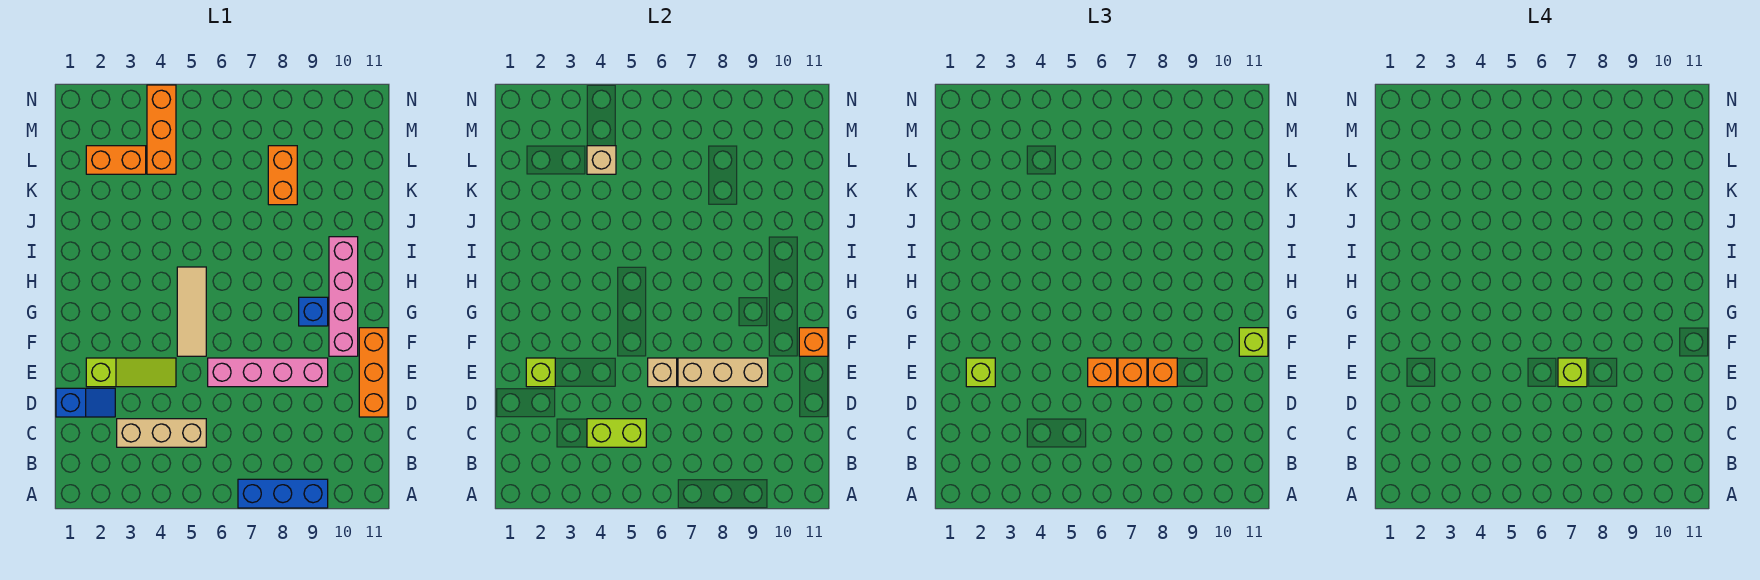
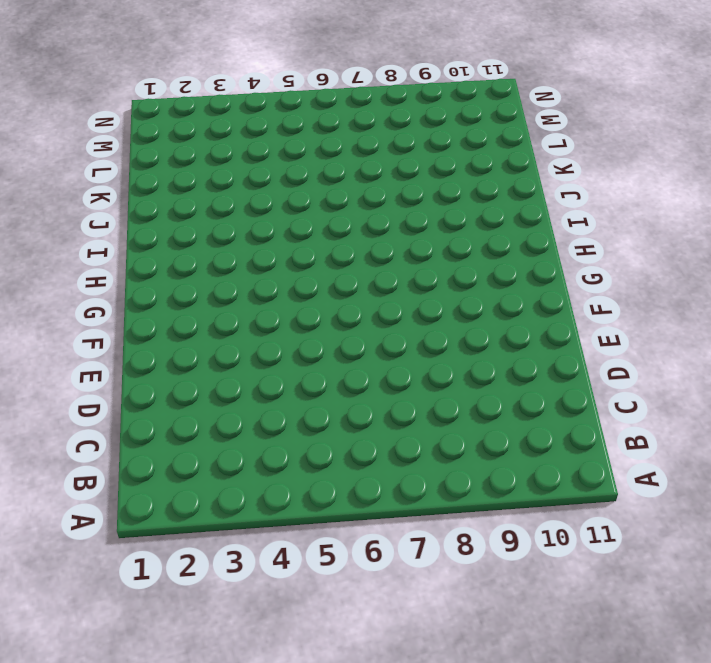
none -> blue 1x3 brick [238,479,328,508]
none -> tan 1x3 brick [117,419,206,447]
none -> blue 1x2 slope [56,388,115,417]

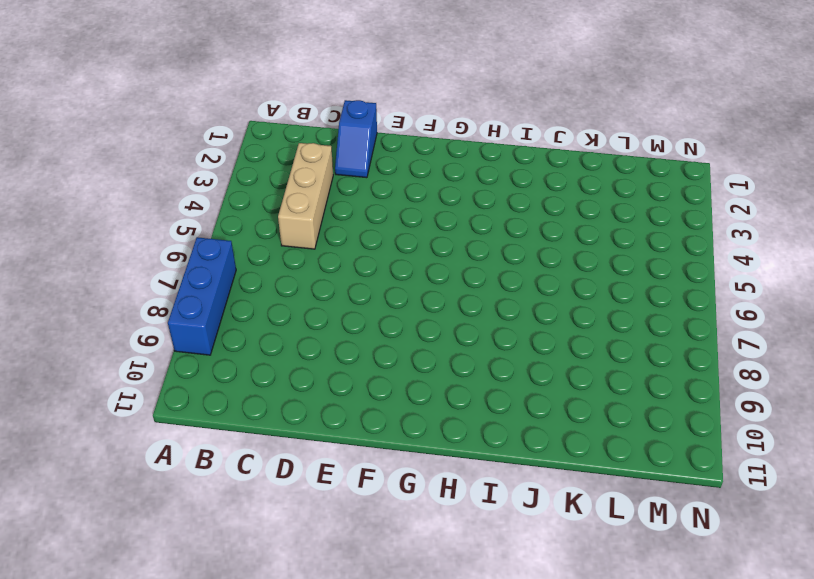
none -> orange 1x3 brick [359,328,388,417]
none -> lime 1x3 slope [86,358,176,387]
none -> pink 1x4 brick [208,358,328,387]

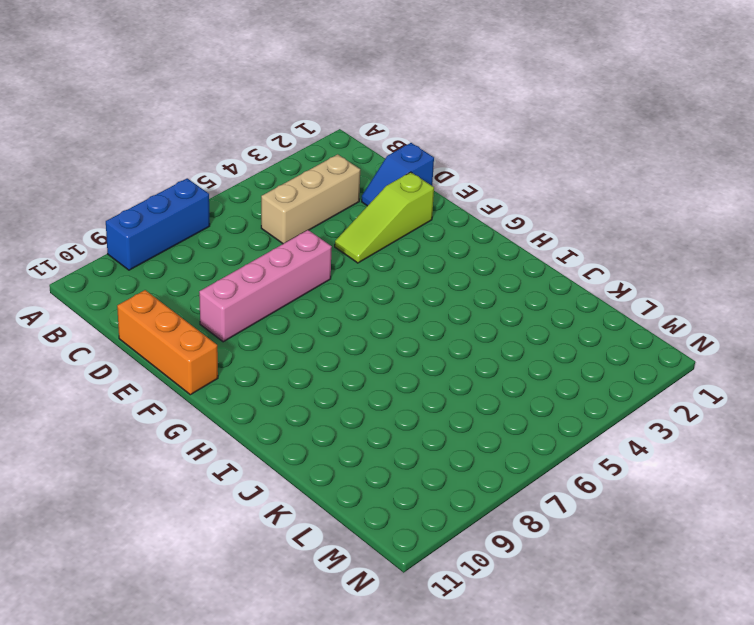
none -> tan 1x3 tile [177,267,206,356]
none -> pink 1x4 brick [329,237,358,356]
none -> blue 1x1 brick [299,297,328,326]

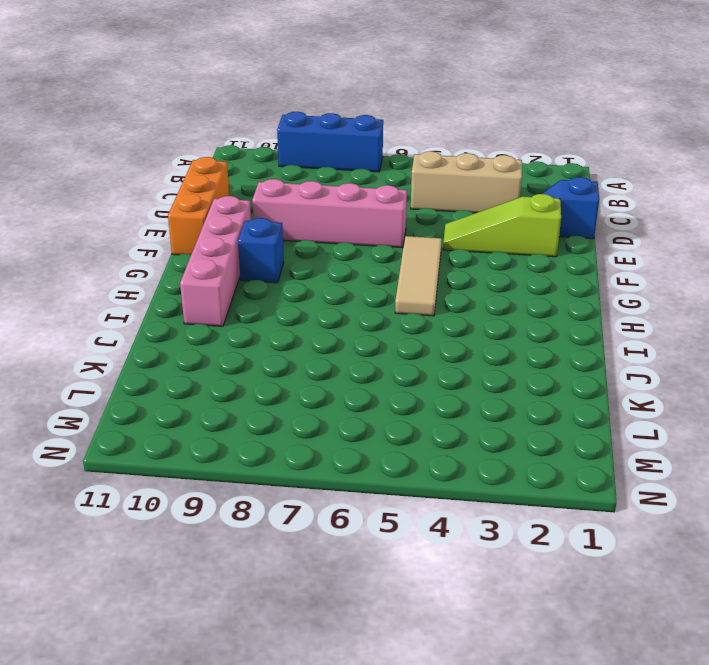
none -> orange 1x2 brick [268,146,297,205]
none -> orange 1x2 brick [86,146,146,174]
none -> orange 1x3 brick [147,85,176,174]

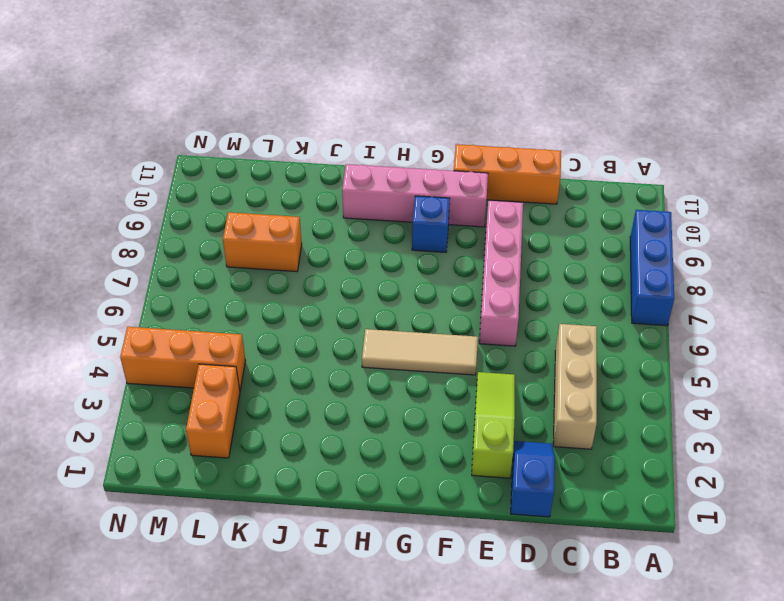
none -> lime 1x2 brick [587,419,646,447]
none -> lime 1x1 brick [526,358,555,387]
none -> tan 1x1 brick [648,358,677,387]

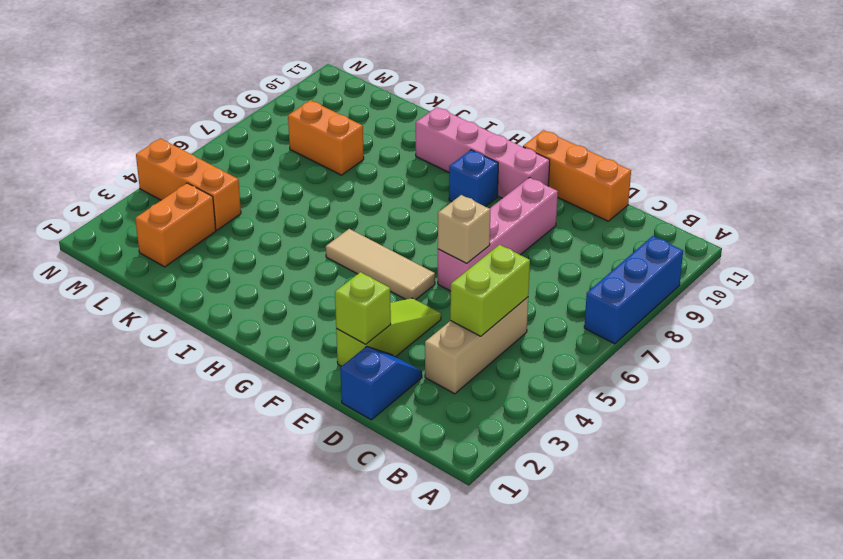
none -> tan 1x3 brick [678,358,768,387]
none -> orange 1x1 brick [799,328,828,356]
none -> tan 1x1 brick [587,146,616,174]

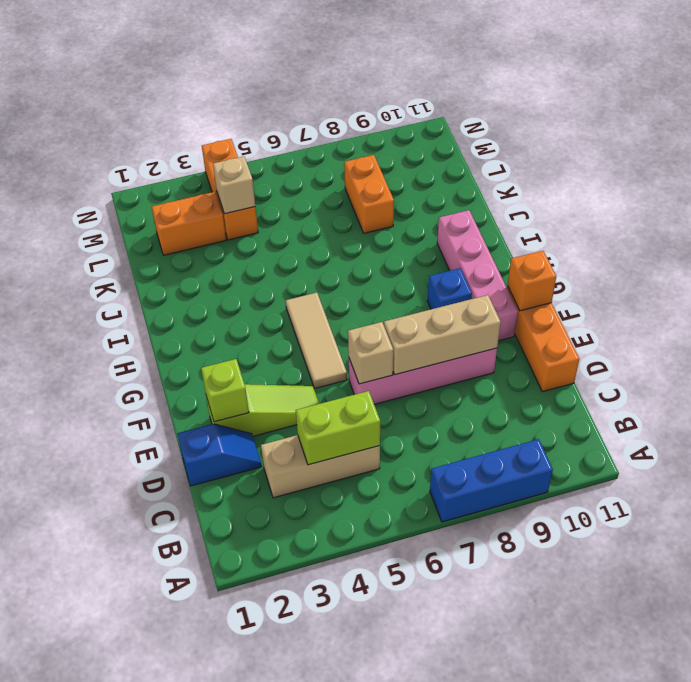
none -> lime 1x1 brick [966,358,995,387]
none -> orange 1x1 brick [1088,358,1117,387]
none -> orange 1x1 brick [1118,358,1147,387]

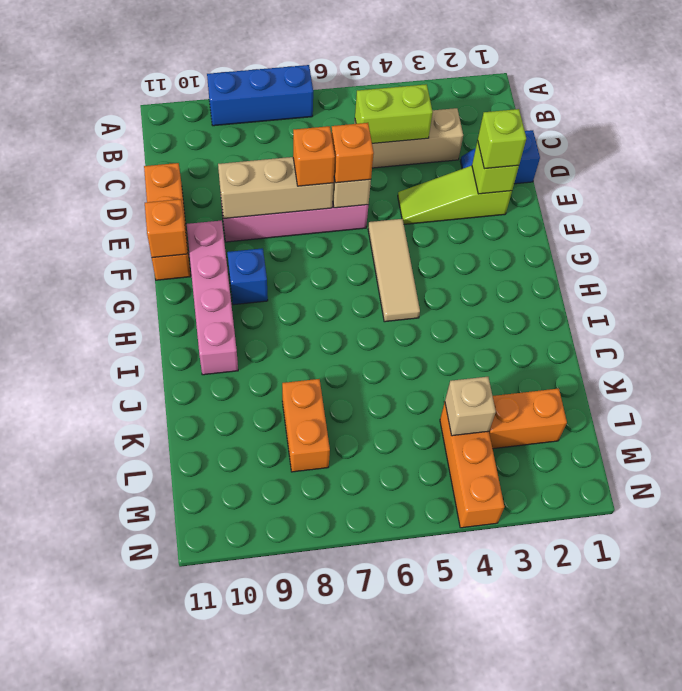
none -> orange 1x1 brick [1148,358,1177,387]
none -> lime 1x1 brick [1239,328,1268,356]
none -> lime 1x1 brick [1558,358,1587,387]

